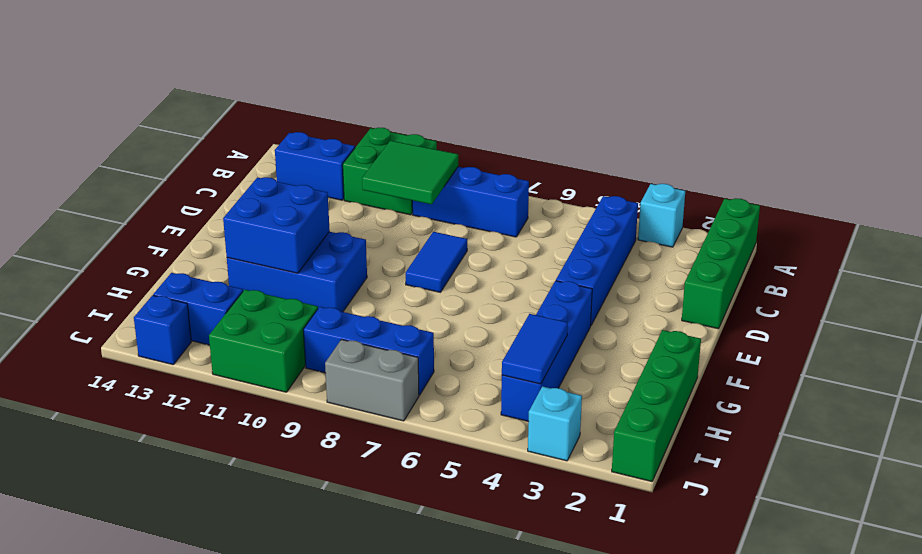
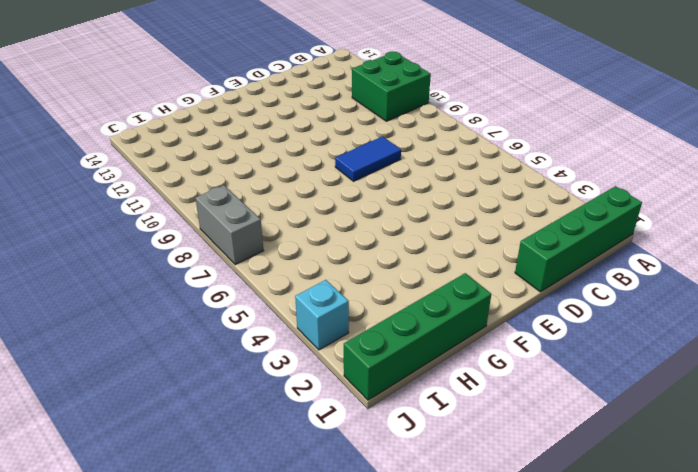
none -> cyan 1x1 brick [638,184,685,247]
none -> blue 1x4 brick [556,196,638,325]
none -> blue 1x3 brick [412,167,529,237]

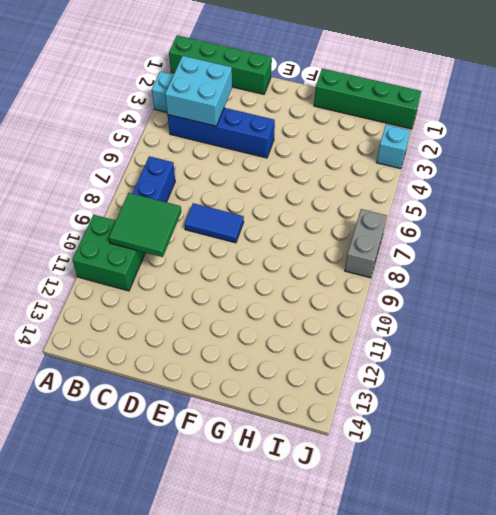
cyan 2x2 brick [165,56,232,126] -> none
none -> blue 1x2 brick [275,132,355,200]
none -> blue 1x4 brick [501,281,592,422]
none -> blue 2x3 brick [227,232,367,312]

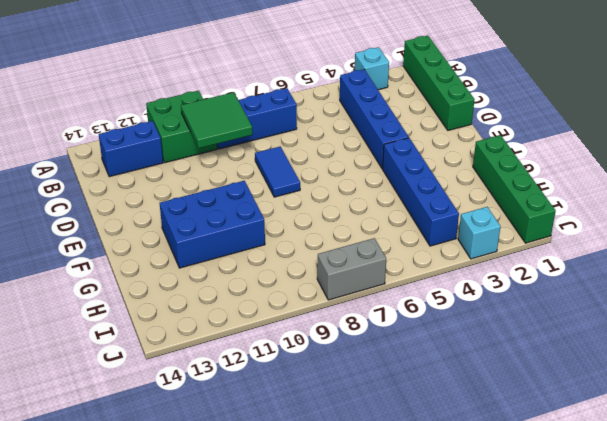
none -> blue 1x3 brick [303,307,434,395]
none -> green 2x2 brick [209,290,318,392]
none -> blue 1x2 brick [153,273,243,345]

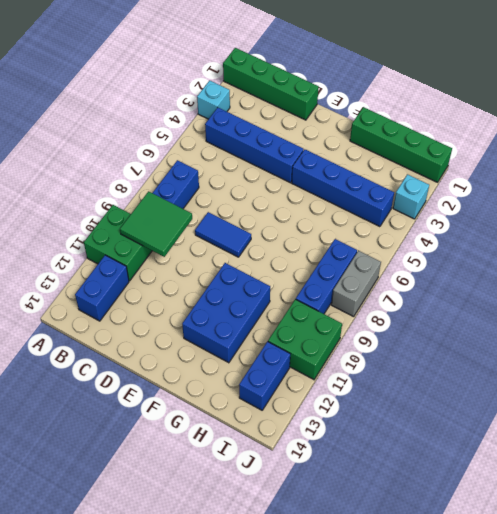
none -> blue 1x1 brick [134,295,191,365]
none -> blue 2x2 brick [223,177,330,273]
none -> blue 1x2 tile [502,314,568,384]

